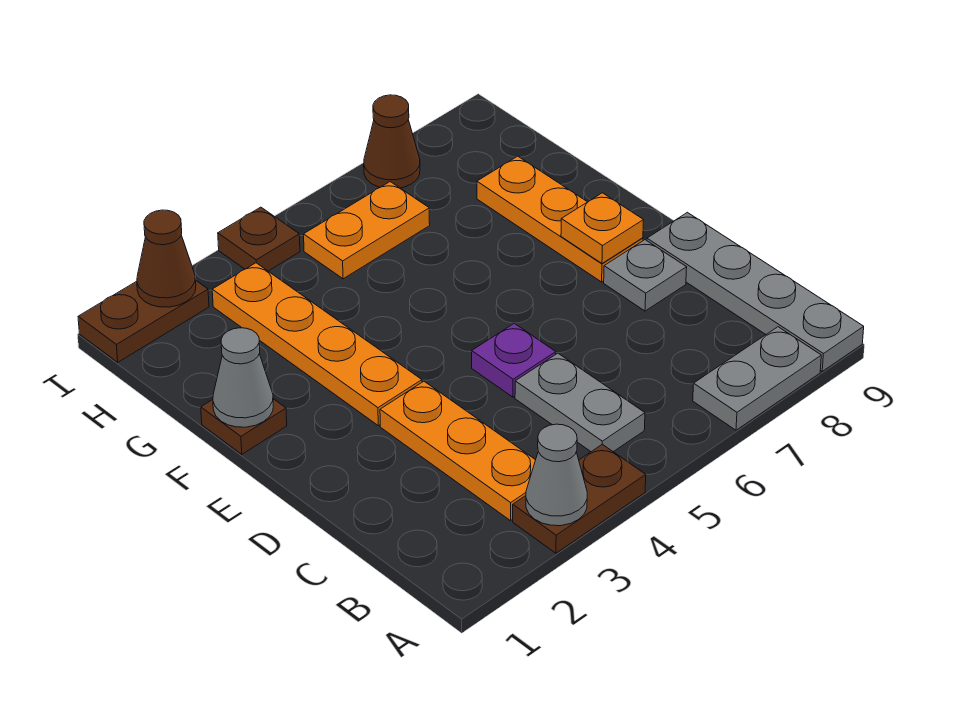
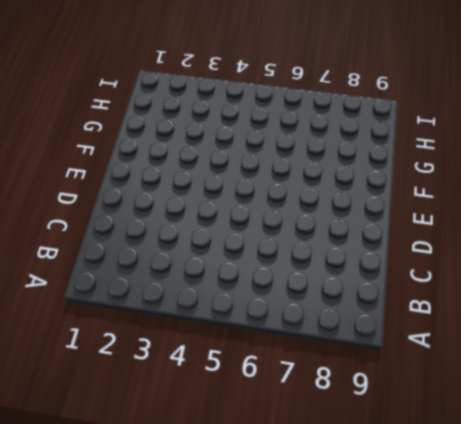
none -> brown 1x2 plate [513,444,646,553]
none -> grey 1x2 plate [693,327,821,430]
none -> grey 1x4 plate [647,212,864,371]

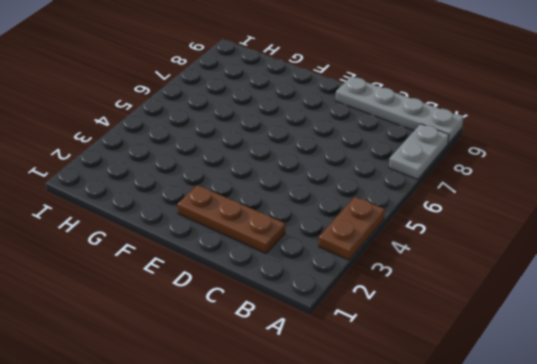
brown 1x3 plate [178,185,285,253] -> none
none -> orange 1x3 plate [380,381,535,521]
none -> grey 1x2 plate [515,353,645,452]
none -> purple 1x1 plate [472,323,556,397]

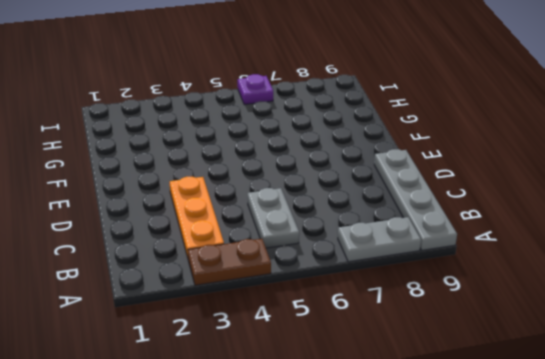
purple 1x1 plate [238,74,273,105] -> purple 1x1 plate moved to [472,323,556,397]
none -> grey 1x1 plate [604,240,687,311]
none -> orange 1x4 plate [212,263,422,426]
none -> orange 1x3 plate [477,156,643,282]

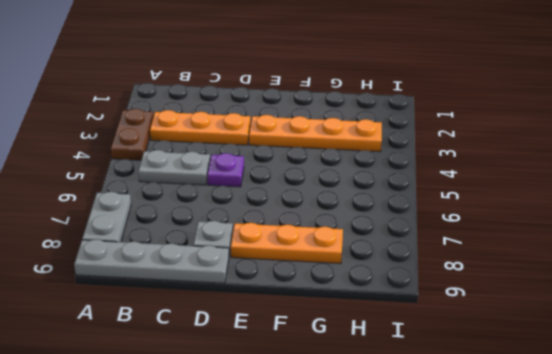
none -> brown 1x1 plate [201,399,287,454]
none -> orange 1x2 plate [304,182,430,279]
none -> brown 1x2 plate [78,281,209,362]

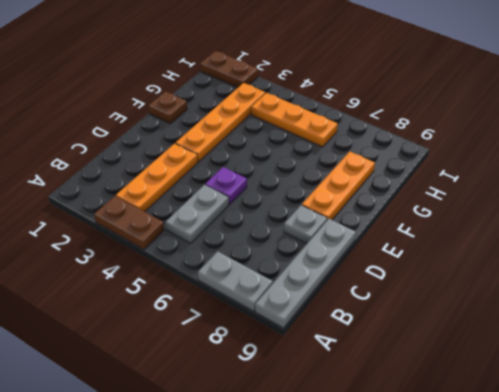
orange 1x3 plate [251,93,338,147] -> orange 1x2 plate [304,182,430,279]
none -> brown 1x1 plate [218,207,300,271]
none -> brown 1x1 cone [364,95,420,188]
none -> grey 1x1 cone [526,424,587,526]

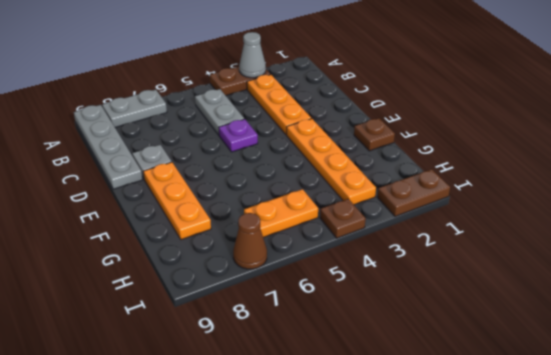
none -> orange 1x1 plate [561,193,644,263]
none -> grey 1x1 cone [213,328,273,427]
none -> brown 1x1 cone [137,210,196,307]

